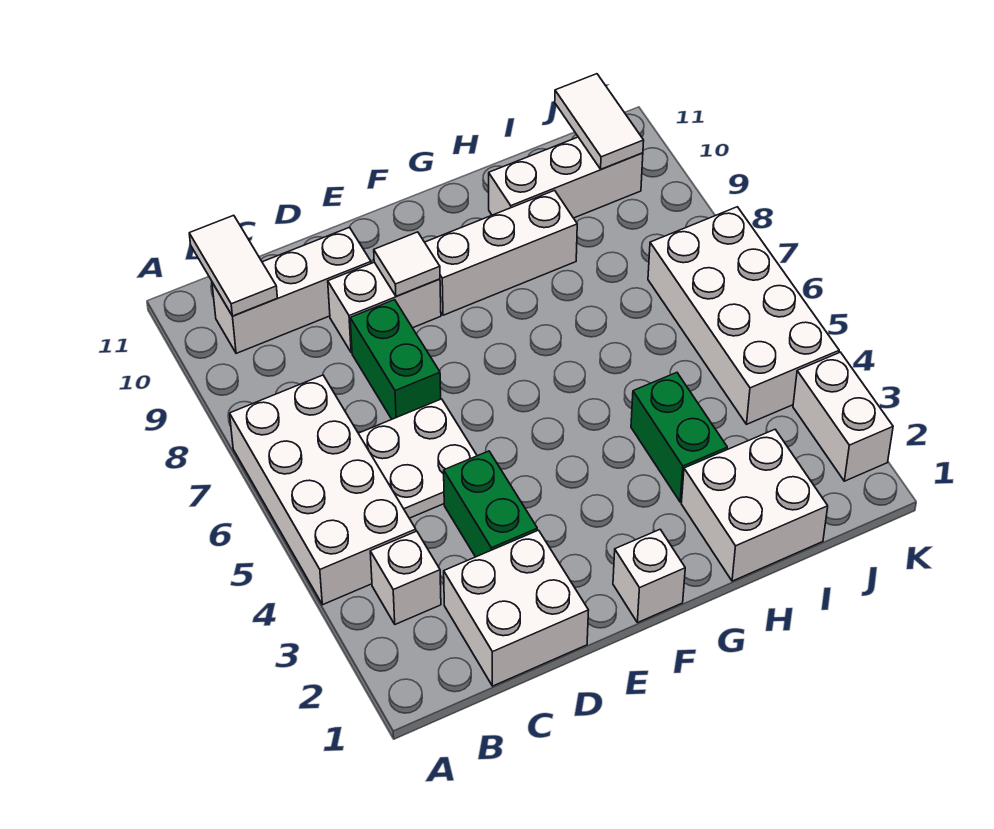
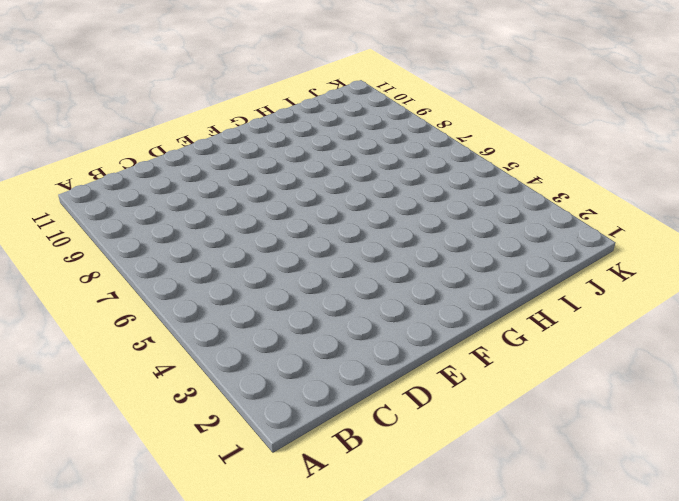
none -> white 2x4 brick [230,375,416,605]
none -> white 1x1 brick [370,531,441,624]
none -> white 1x3 brick [212,227,371,353]

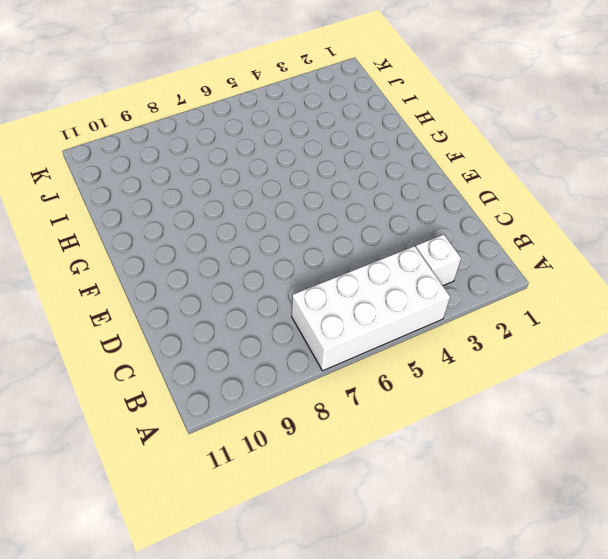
none -> white 1x3 brick [212,227,371,353]
none -> white 2x2 brick [444,530,589,686]
none -> white 2x2 plate [358,399,477,518]

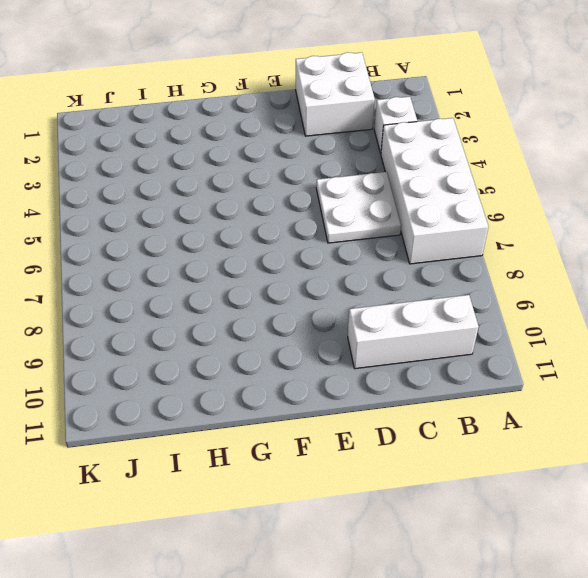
none -> green 1x2 brick [444,451,537,557]
none -> green 1x2 brick [350,300,441,419]
none -> white 1x2 brick [328,262,441,353]

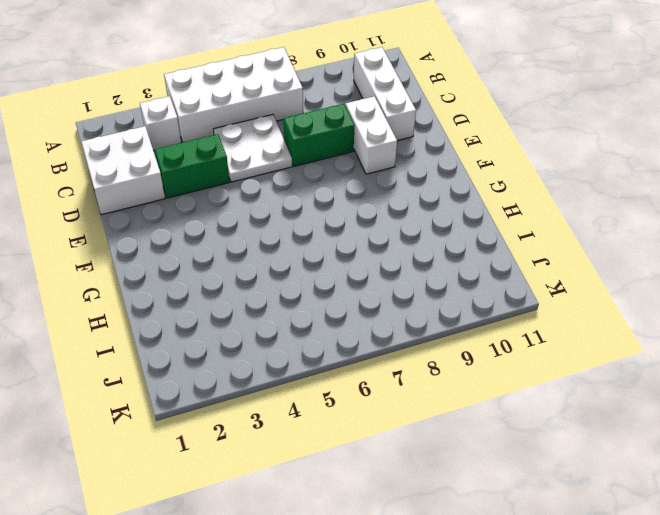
none -> white 1x1 brick [613,530,685,623]
none -> white 1x3 brick [425,190,577,315]
none -> white 2x2 brick [681,430,828,581]

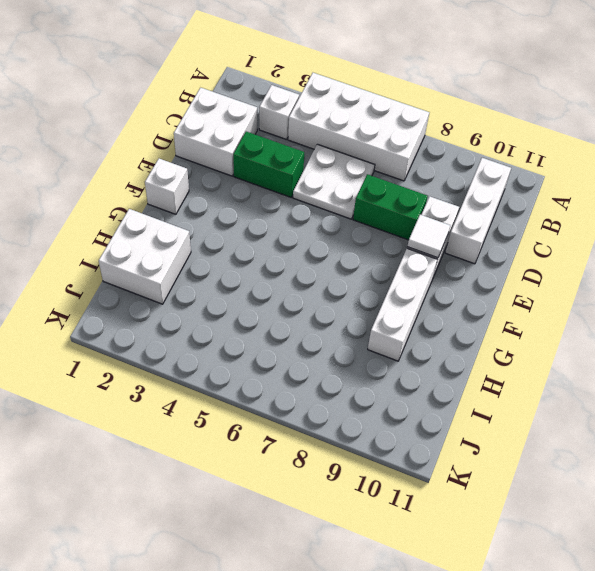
none -> green 1x2 brick [631,373,727,502]
none -> white 1x3 brick [489,137,643,218]
none -> white 2x4 brick [648,207,839,424]

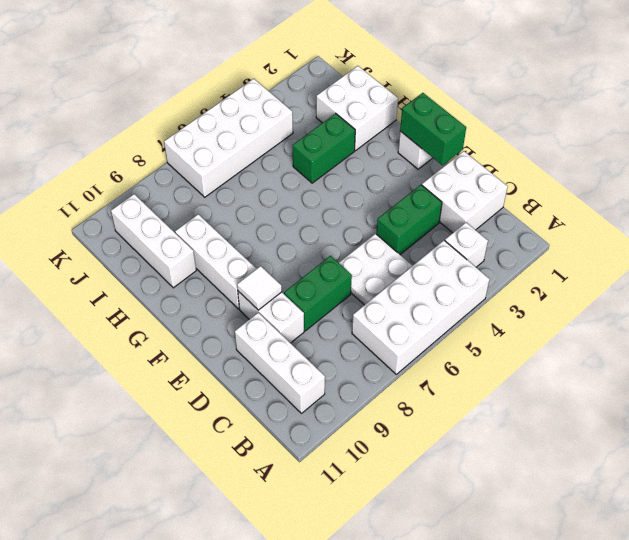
green 1x2 brick [400,93,466,165] -> none
none -> white 1x2 brick [793,352,893,481]
none -> white 1x2 tile [189,215,277,316]
none -> white 1x2 tile [555,74,644,169]

